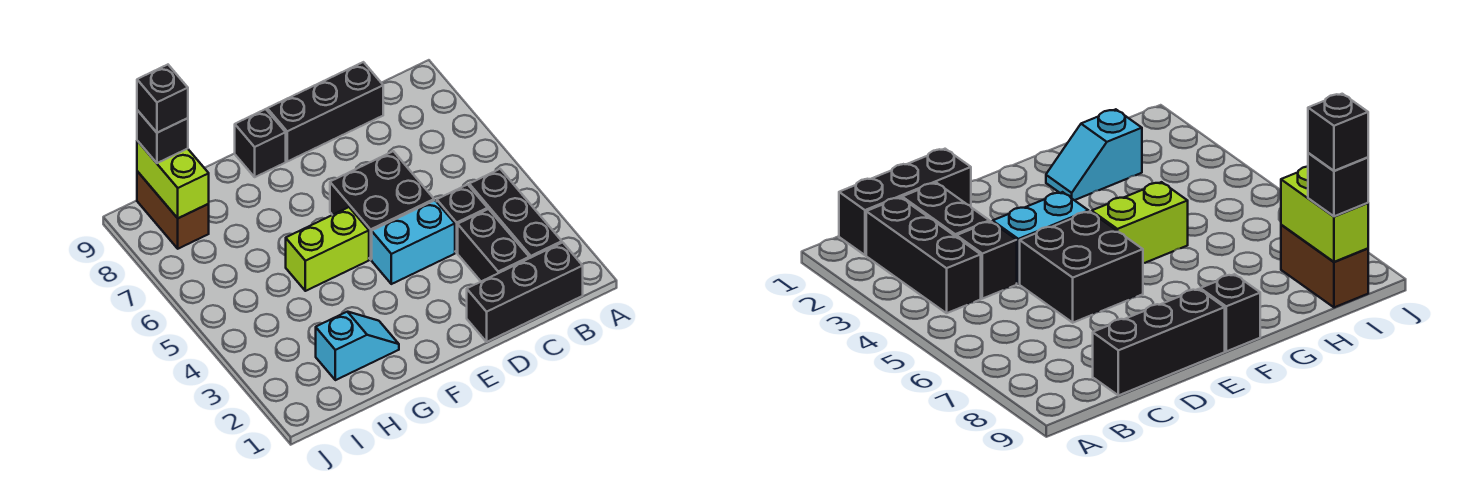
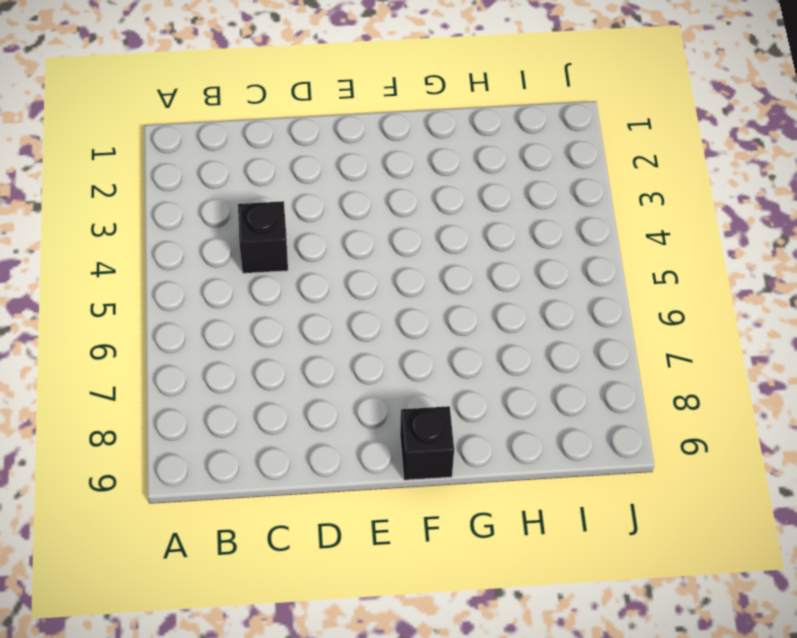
none -> black 1x3 brick [467,242,583,342]
none -> black 1x3 brick [469,169,562,258]
none -> black 1x2 brick [458,209,529,281]

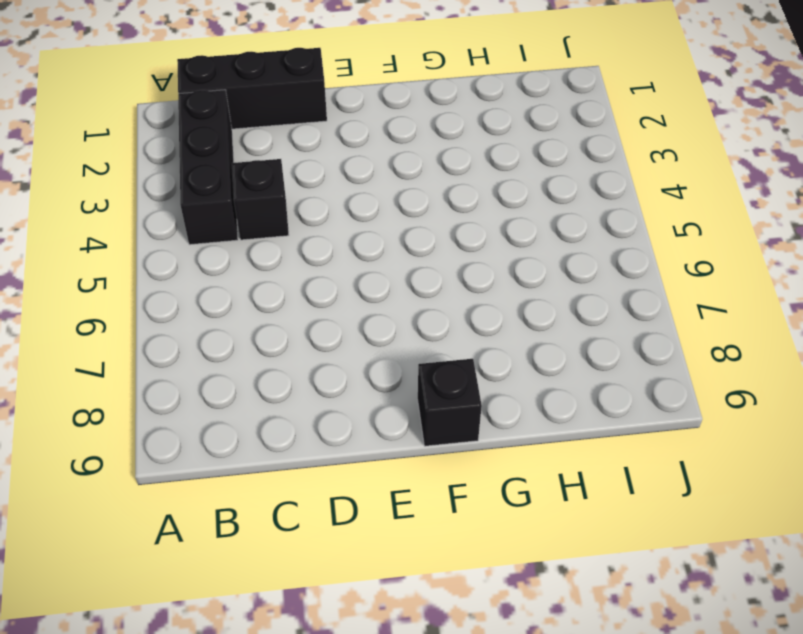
none -> black 1x2 brick [458,209,529,281]
none -> black 1x3 brick [267,62,383,161]
none -> cyan 1x2 brick [372,200,455,284]

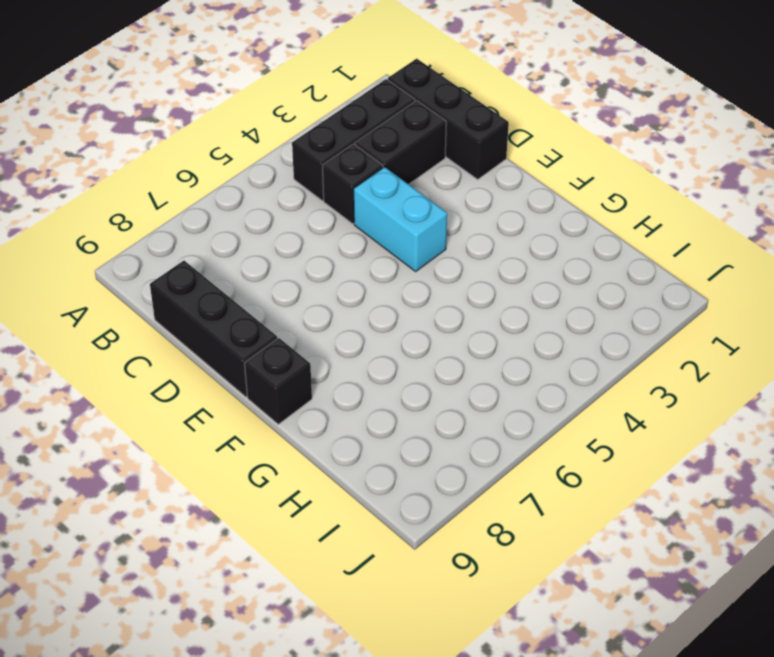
none -> black 2x2 brick [330,151,434,259]
none -> lime 1x2 brick [286,207,369,291]
none -> cyan 1x2 slope [316,312,399,380]

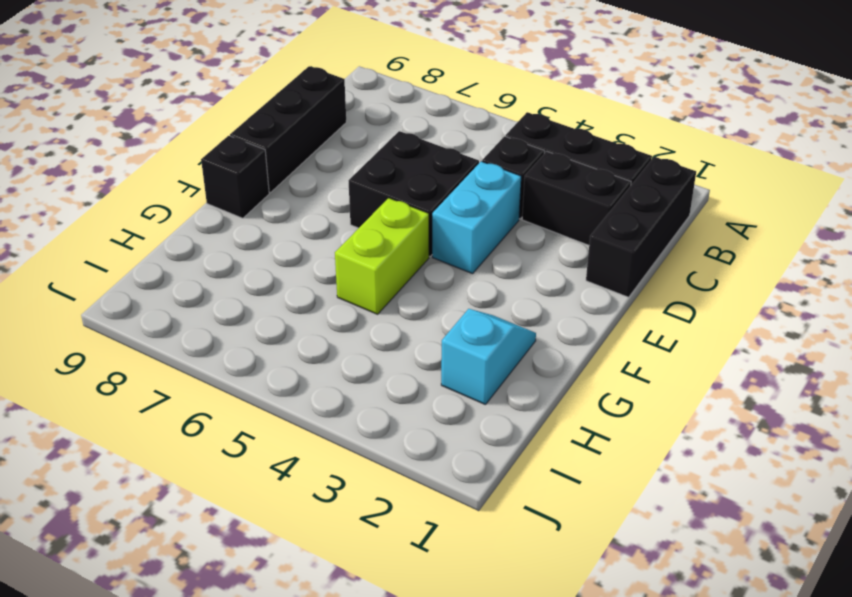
none -> brown 1x2 brick [137,171,209,249]
none -> lime 1x2 brick [137,141,209,218]
none -> black 1x1 brick [137,110,188,163]

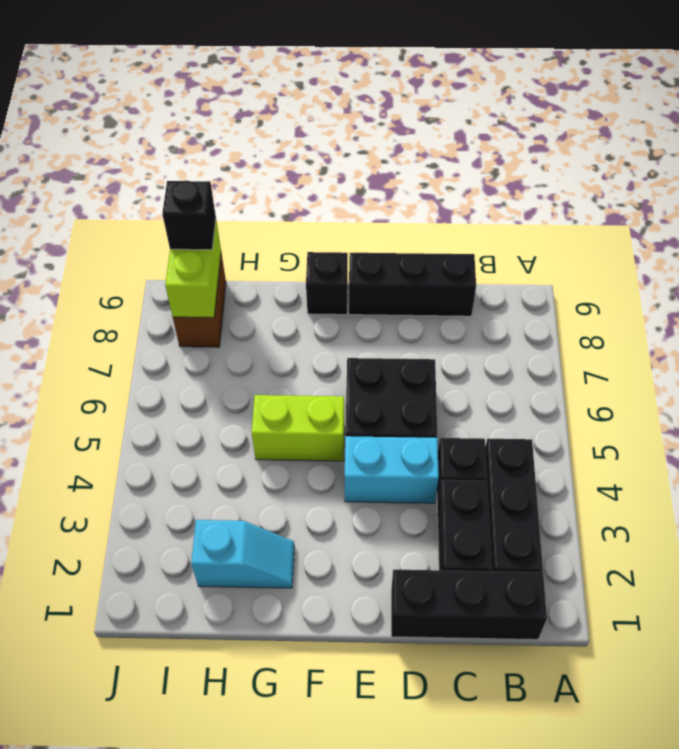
none -> black 1x1 brick [137,65,188,133]

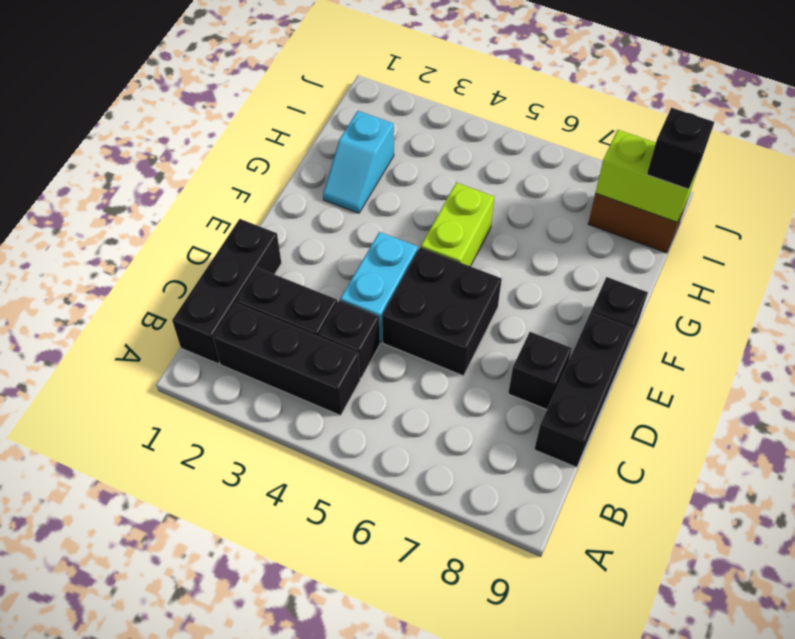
black 1x1 brick [508,332,572,409] -> black 1x1 brick moved to [137,65,188,133]

